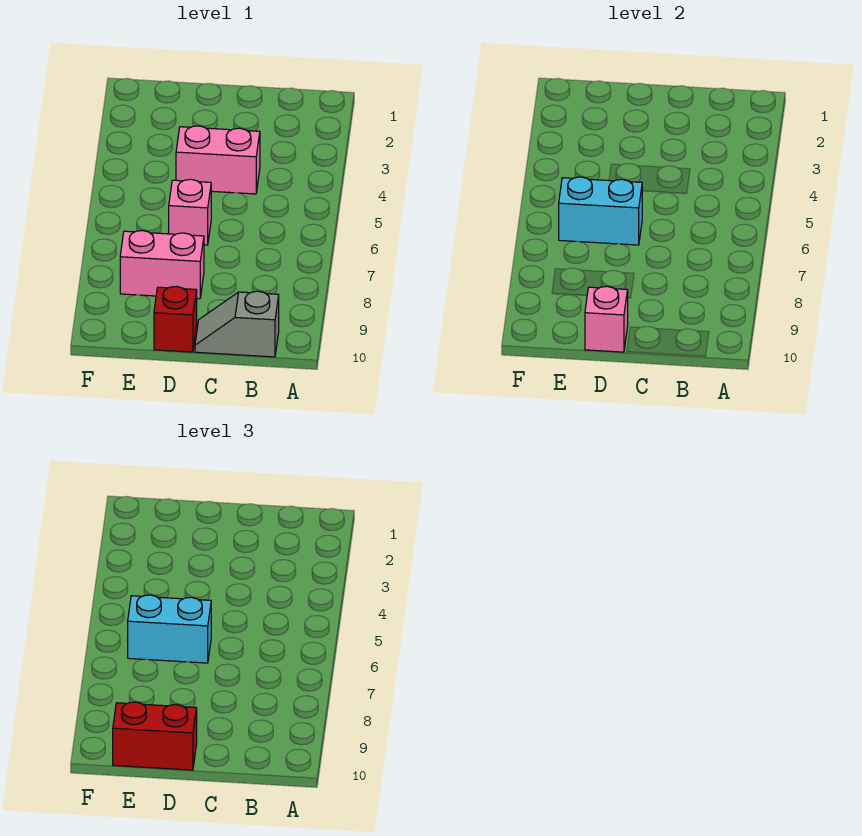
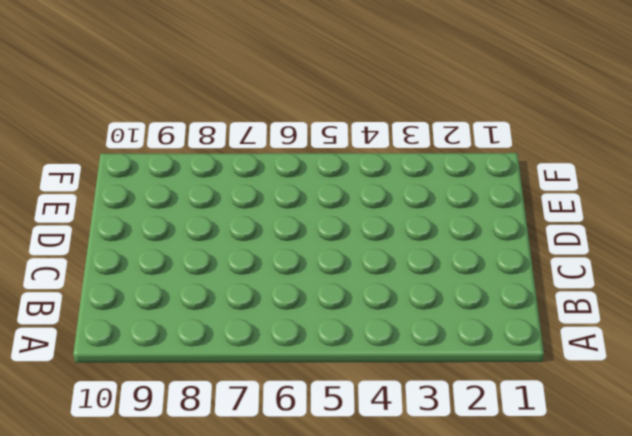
none -> grey 1x2 slope [195,291,279,357]
none -> pink 1x2 brick [176,126,260,194]

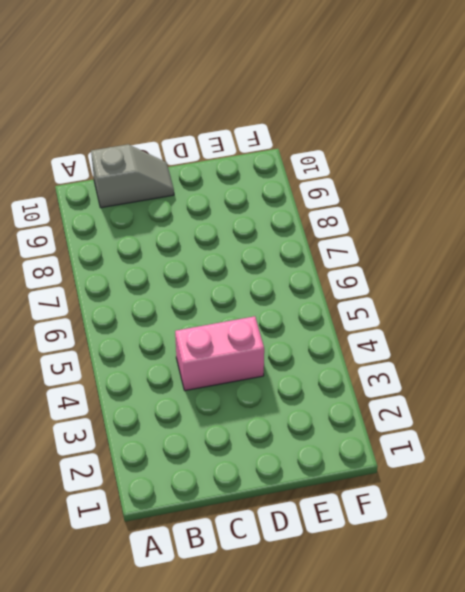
none -> pink 1x1 brick [169,179,211,245]
none -> pink 1x2 brick [120,231,204,299]

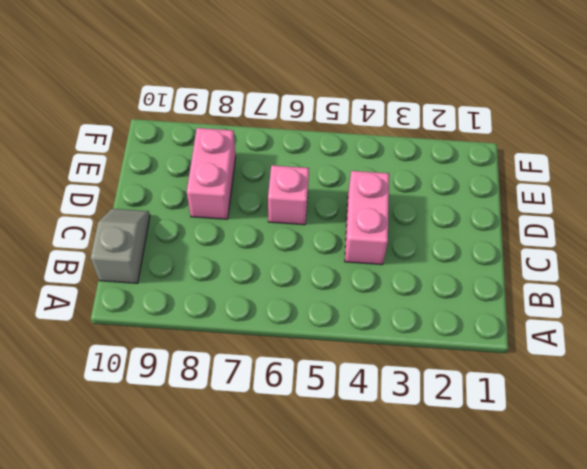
none -> red 1x1 brick [154,286,197,352]
none -> cyan 1x2 brick [559,177,642,245]

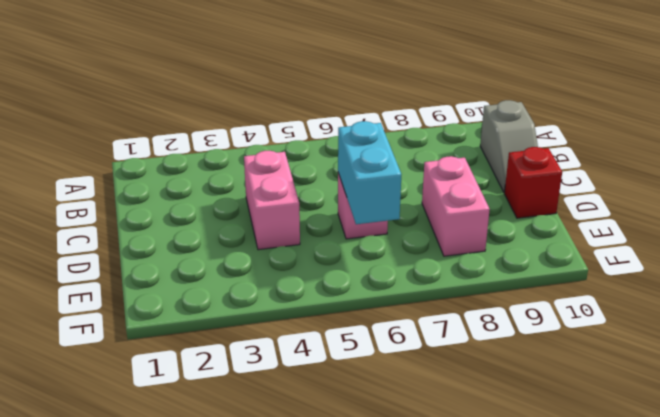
none -> pink 1x1 brick [585,286,628,352]
none -> cyan 1x2 brick [128,595,211,663]

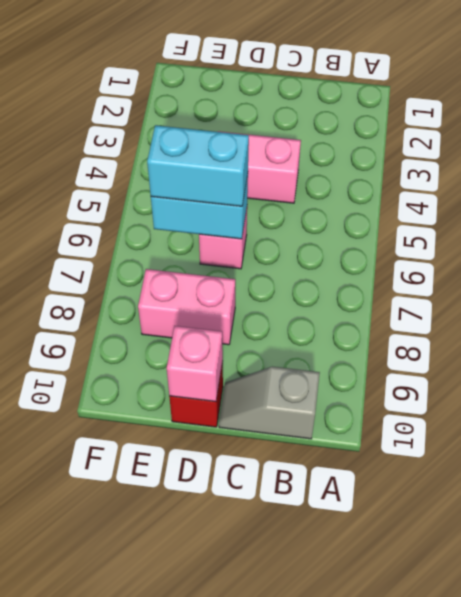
none -> red 1x2 brick [113,702,197,770]

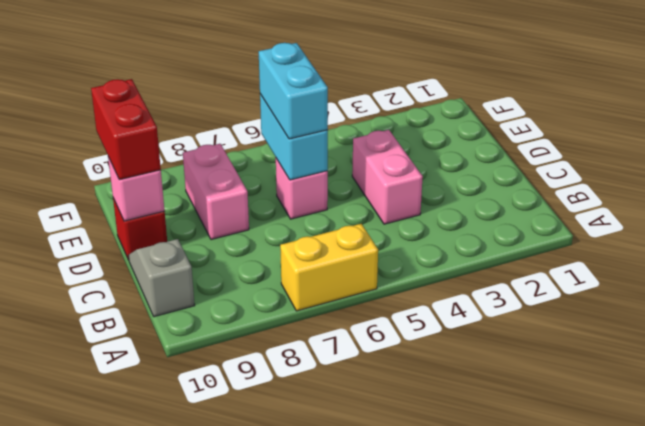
yellow 1x2 brick [280,224,378,311] -> none

